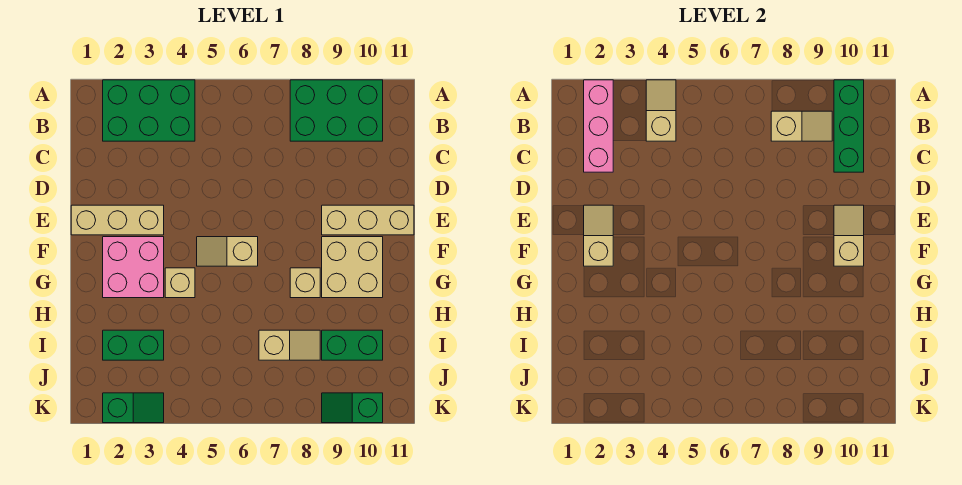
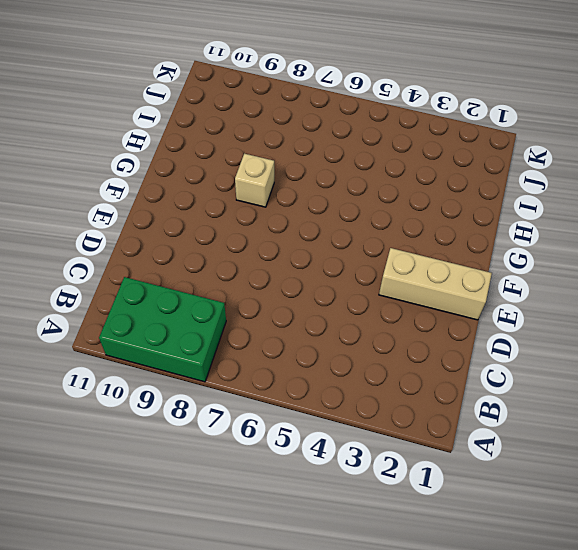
none -> green 2x3 brick [103,80,195,141]
none -> tan 1x3 brick [322,205,414,235]
none -> pink 2x2 brick [103,237,164,298]

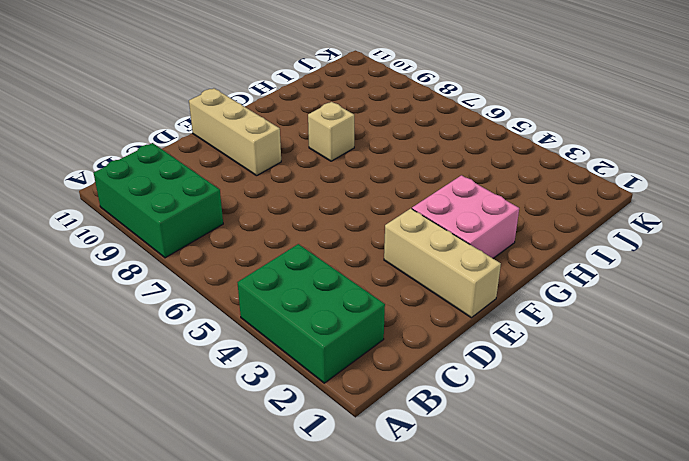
none -> tan 1x2 slope [197,237,258,266]
none -> tan 2x2 brick [322,237,383,298]
none -> tan 1x1 brick [165,268,195,298]

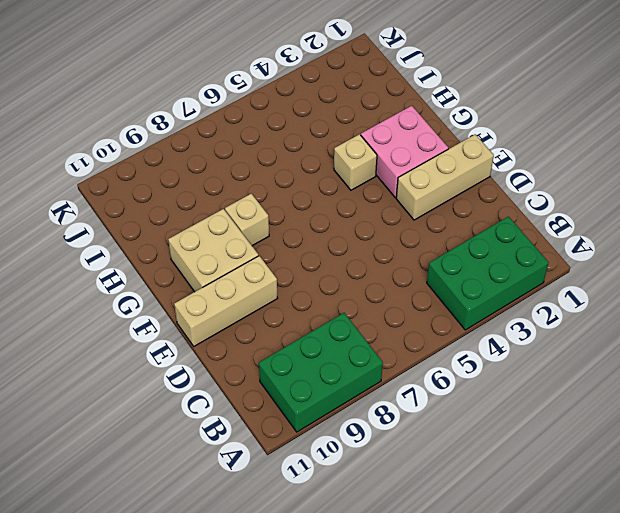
none -> tan 1x2 slope [197,237,258,266]
none -> green 1x2 brick [103,330,164,360]
none -> tan 1x2 slope [259,330,320,360]

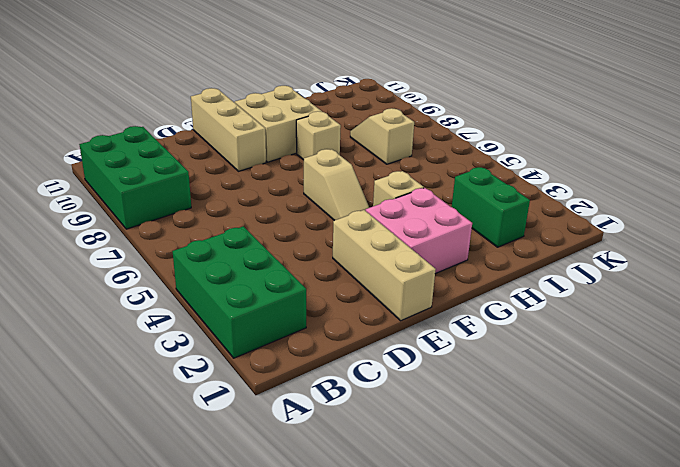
none -> green 1x2 brick [322,330,383,360]
none -> green 1x2 slope [103,393,164,423]
none -> green 1x2 slope [322,393,383,423]

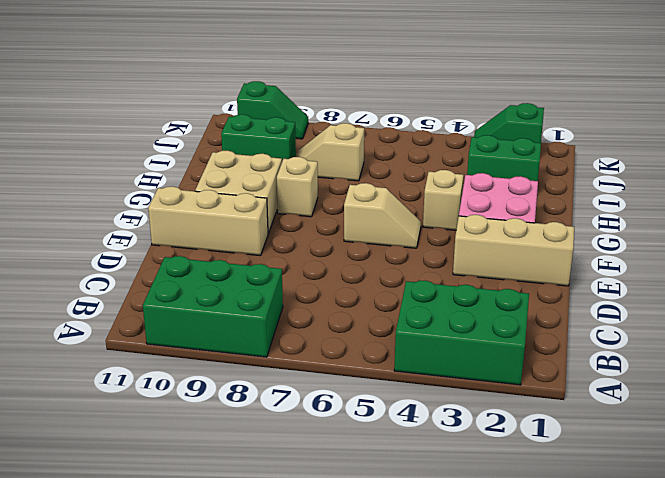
none -> pink 1x3 brick [584,80,613,172]
none -> tan 1x2 slope [646,80,676,141]
none -> green 1x3 brick [834,80,864,172]

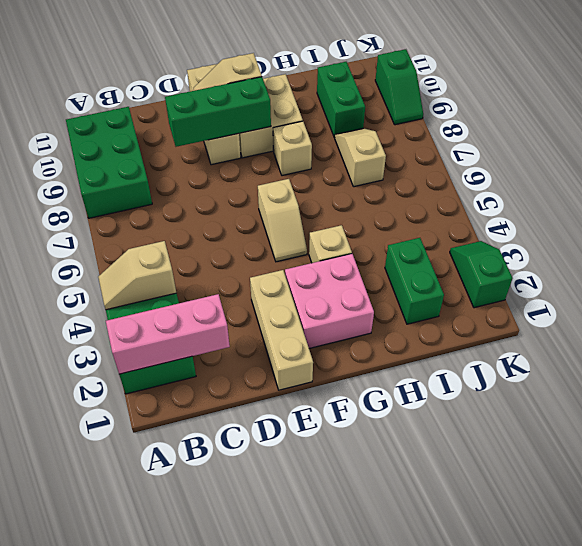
green 1x3 brick [165,77,271,147] -> green 1x3 brick moved to [834,80,864,172]
none -> tan 1x2 slope [771,111,832,141]
none -> tan 1x2 slope [584,205,613,266]

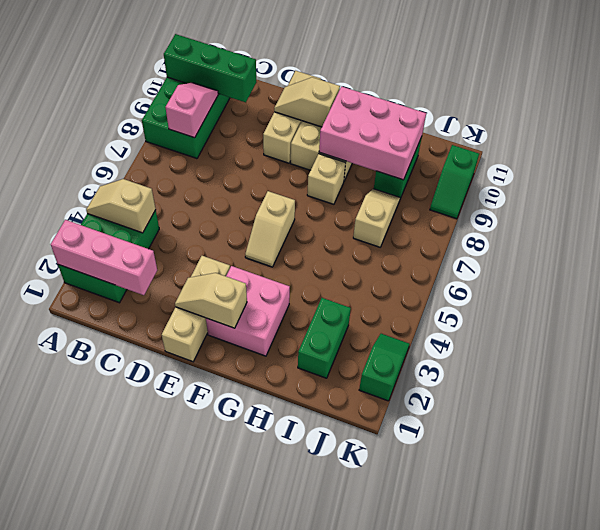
pink 1x2 slope [165,83,218,138] -> tan 1x2 slope [771,111,832,141]
pink 2x3 brick [319,86,426,180] -> none
none -> tan 1x1 brick [165,268,195,298]

